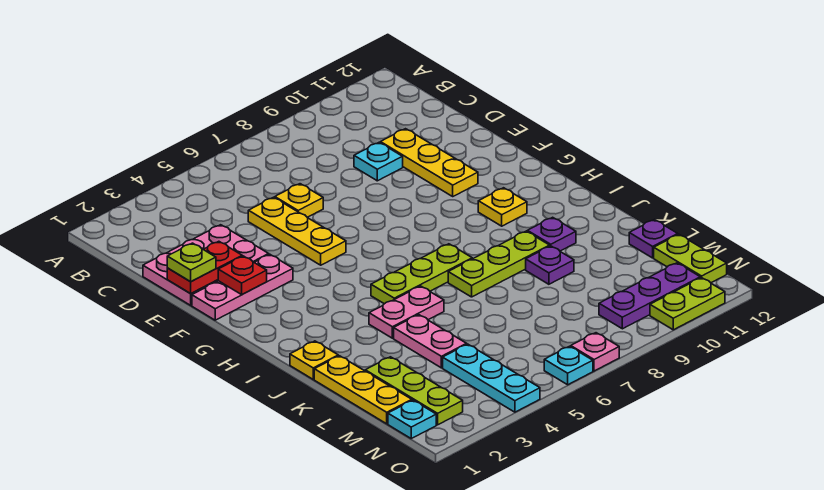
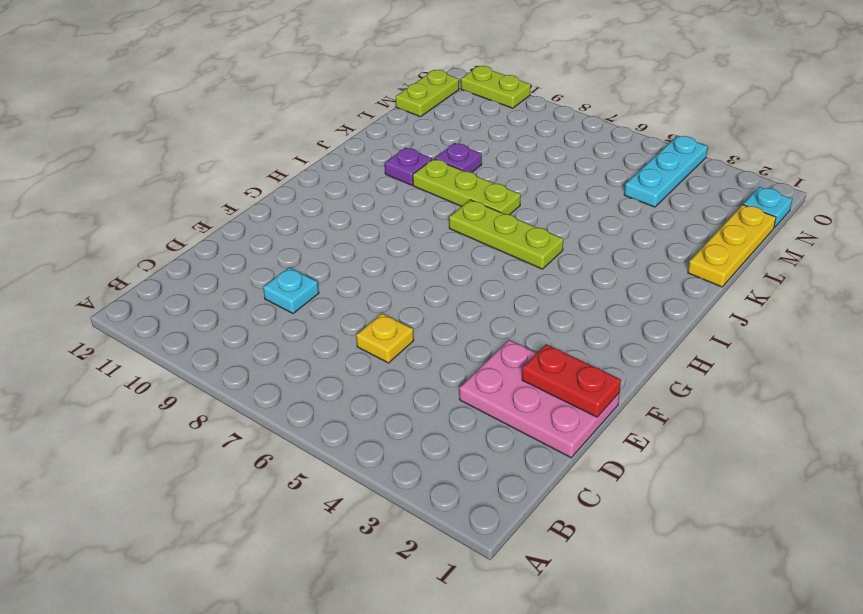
none -> yellow 1x3 plate [248,197,346,265]
none -> yellow 1x3 plate [380,129,478,196]
none -> pink 1x3 plate [192,254,293,320]

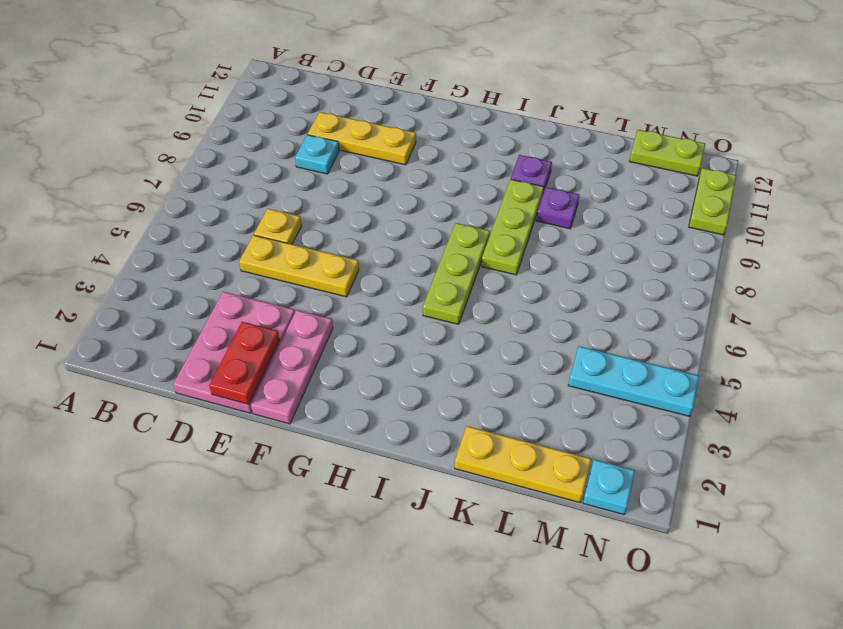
none -> yellow 1x1 plate [478,188,527,226]
none -> yellow 1x1 plate [290,341,338,379]
none -> pink 1x2 plate [369,286,444,338]

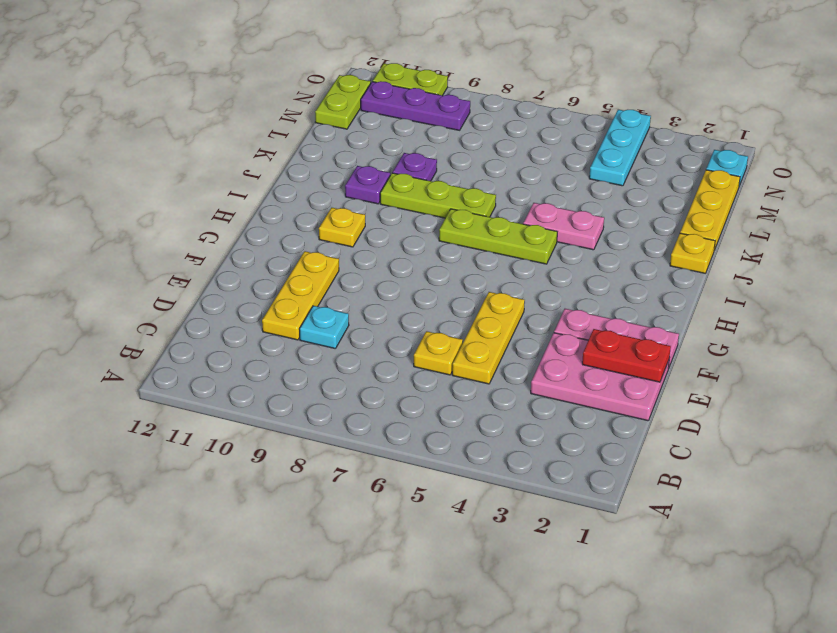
none -> pink 1x2 plate [394,315,467,368]
none -> lime 1x3 plate [365,357,463,425]
none -> purple 1x1 plate [629,220,678,258]

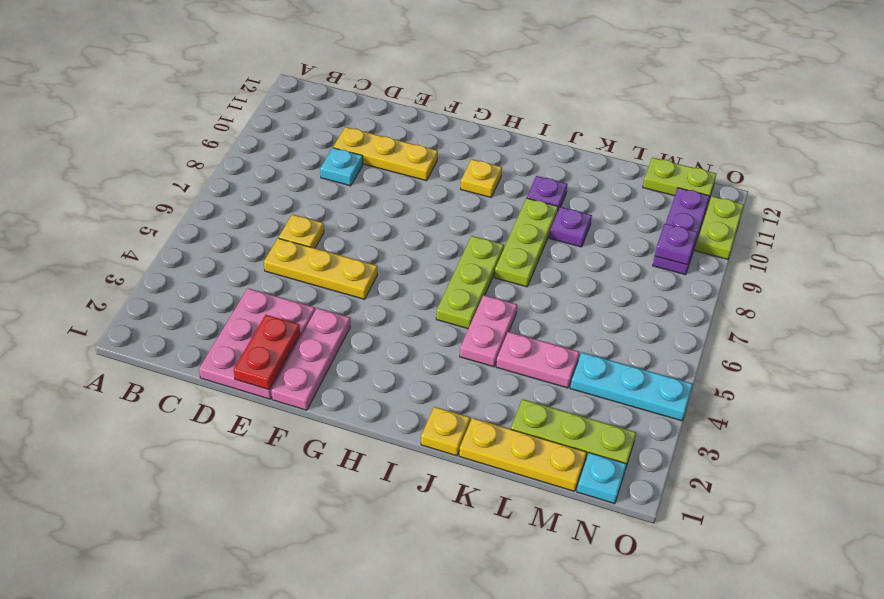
purple 1x1 plate [655,224,698,265] -> purple 1x1 plate moved to [629,220,678,258]
none -> cyan 1x1 plate [544,346,593,385]
none -> pink 1x1 plate [571,333,619,371]
none -> red 1x1 plate [218,256,267,295]

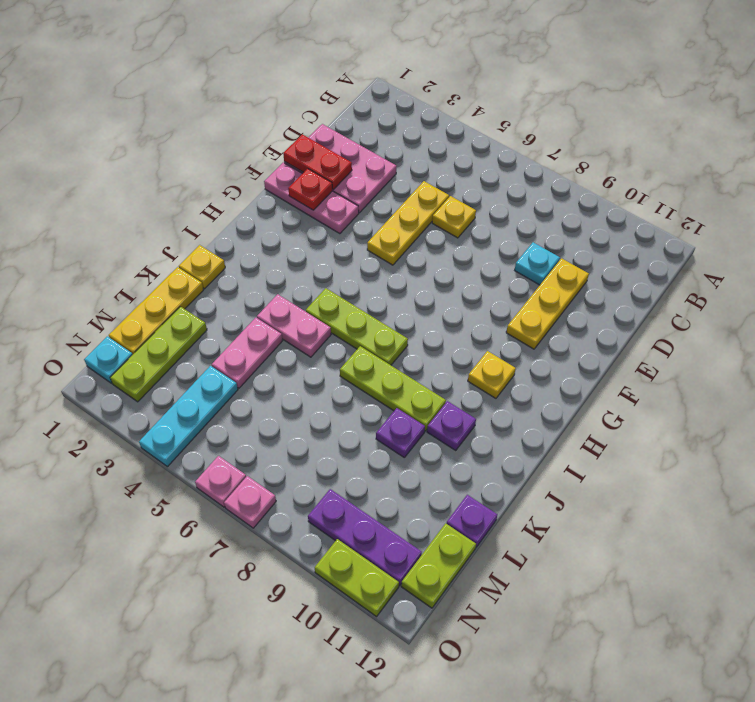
pink 1x1 plate [195,456,246,507] -> cyan 1x1 plate [544,346,593,385]
none -> lime 1x1 plate [167,243,216,282]

